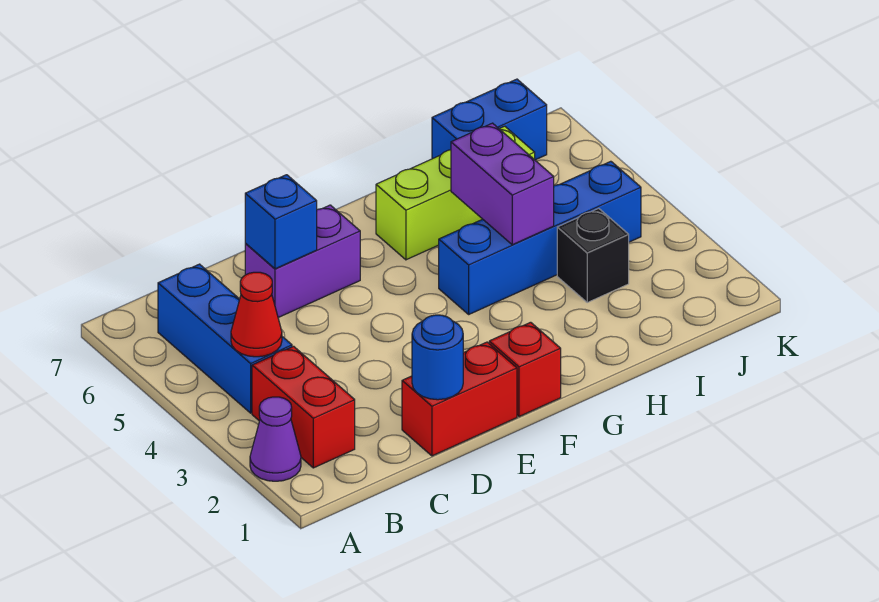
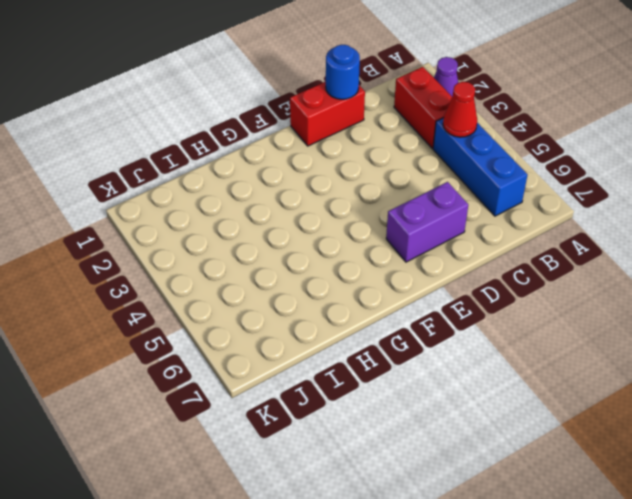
none -> red 1x1 brick [489,322,561,417]
none -> blue 1x4 brick [439,161,641,314]
none -> lime 1x3 brick [376,126,535,260]

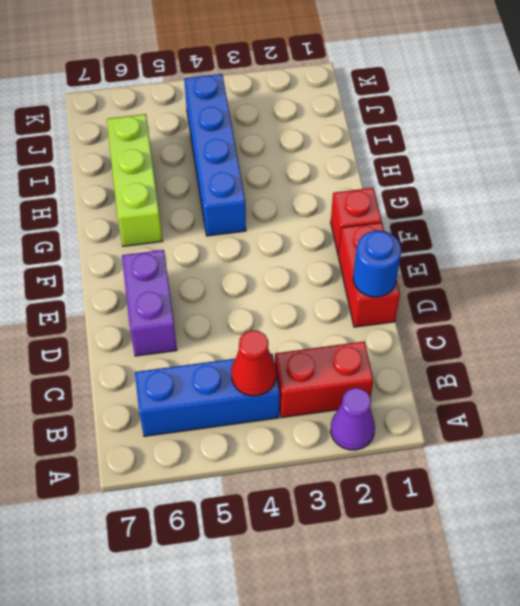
none -> black 1x1 brick [557,208,629,302]
none -> blue 1x2 brick [432,79,547,160]
none -> blue 1x1 brick [245,175,317,269]

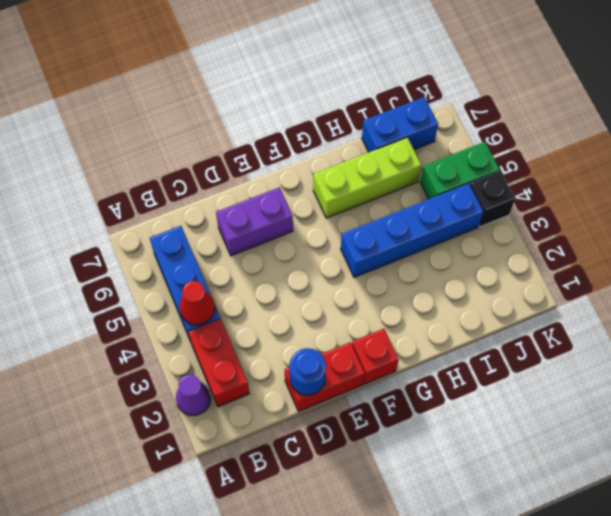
green 1x2 brick [420,142,500,199] -> none
black 1x1 brick [470,171,515,227] -> black 1x1 brick moved to [557,208,629,302]
none -> blue 1x1 brick [245,175,317,269]
none -> purple 1x2 brick [451,123,554,245]

